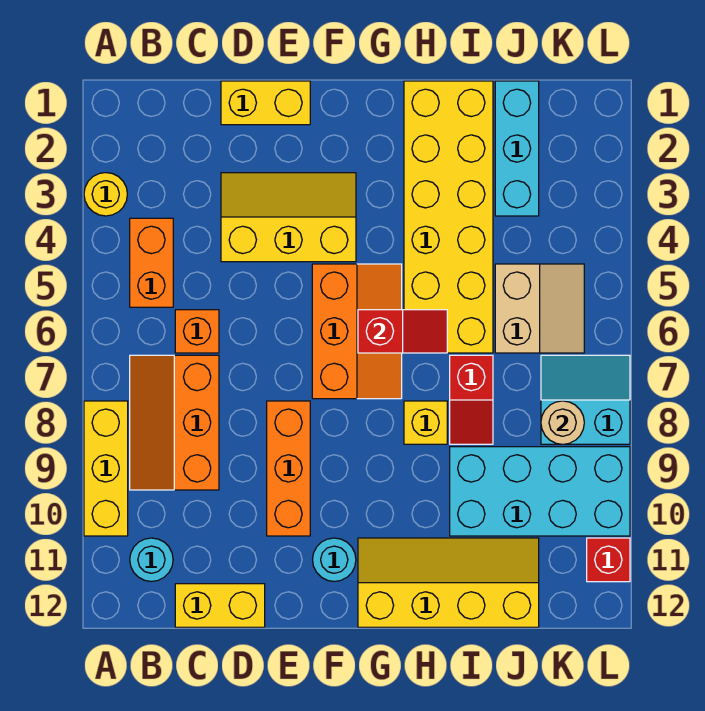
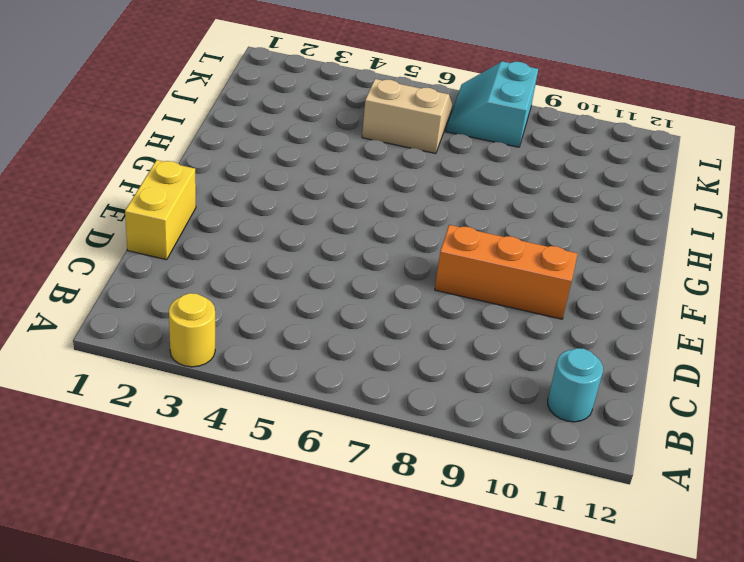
none -> yellow 1x3 brick [84,401,128,536]
none -> orange 1x2 brick [130,218,173,307]
none -> orange 2x3 slope [130,355,219,490]

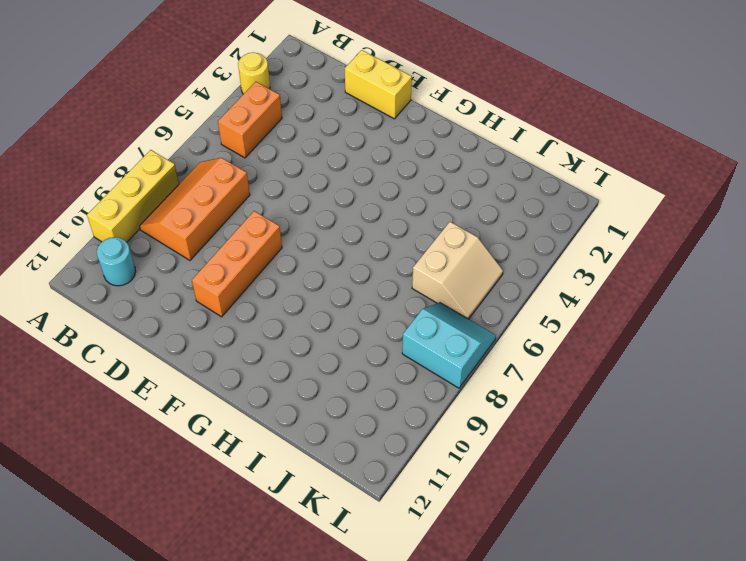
none -> orange 1x1 brick [175,310,219,353]
none -> yellow 1x2 brick [175,584,265,627]
none -> yellow 2x3 slope [221,173,356,262]

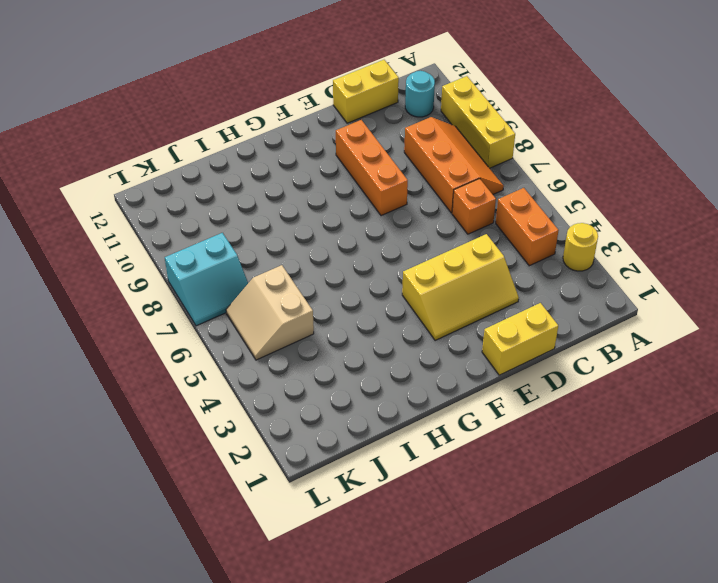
none -> orange 2x3 slope [312,264,402,399]
none -> cyan 1x1 round brick [313,538,356,581]
none -> yellow 2x4 slope [358,538,539,627]

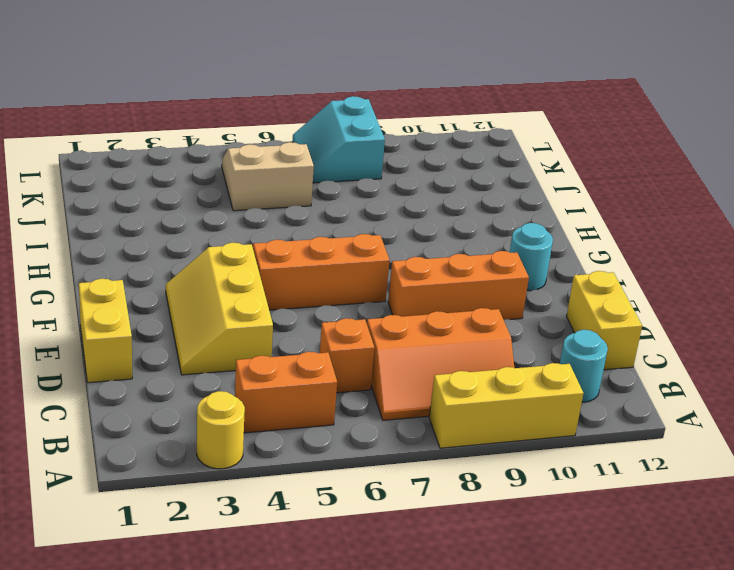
none -> yellow 2x4 slope [358,538,539,627]
none -> yellow 2x6 brick [404,81,493,353]
none -> yellow 1x1 brick [404,401,447,444]

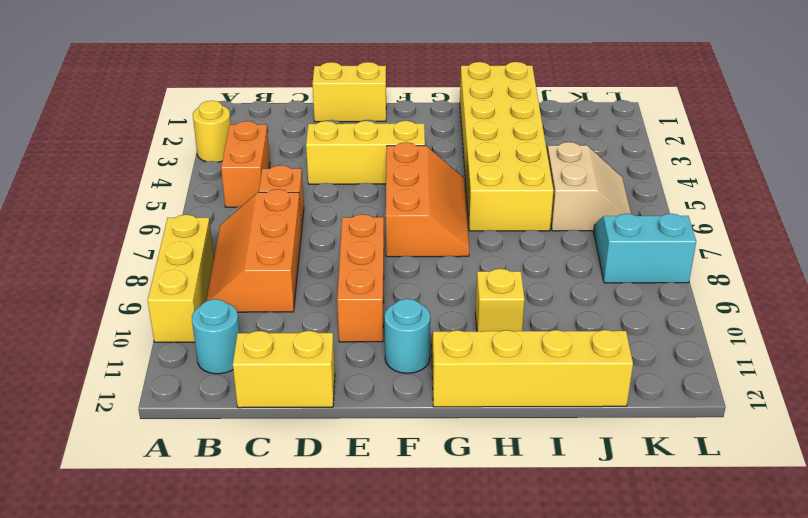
yellow 1x1 brick [475,269,525,332] -> yellow 1x1 brick moved to [404,401,447,444]
none -> red 1x2 slope [450,355,493,444]
none -> cyan 2x4 brick [450,447,630,536]
none -> cyan 1x3 brick [495,81,539,216]

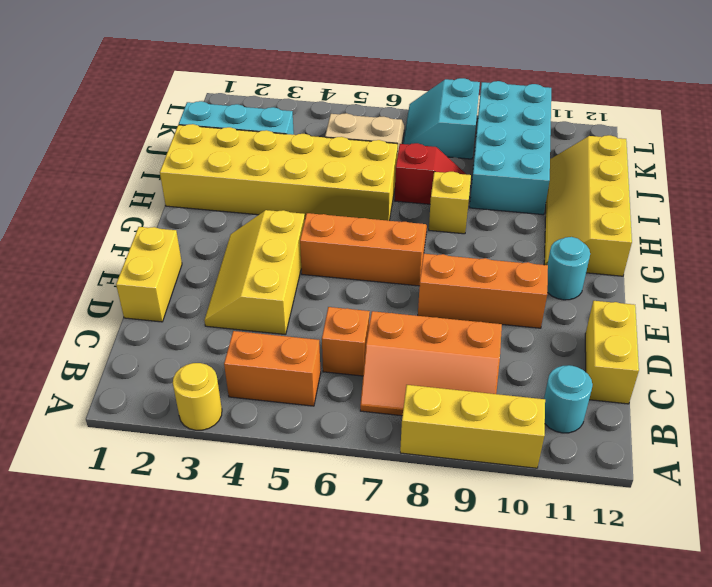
none -> red 1x1 brick [587,538,630,582]
none -> red 1x2 slope [358,310,447,353]
none -> tan 1x1 round brick [541,401,584,444]

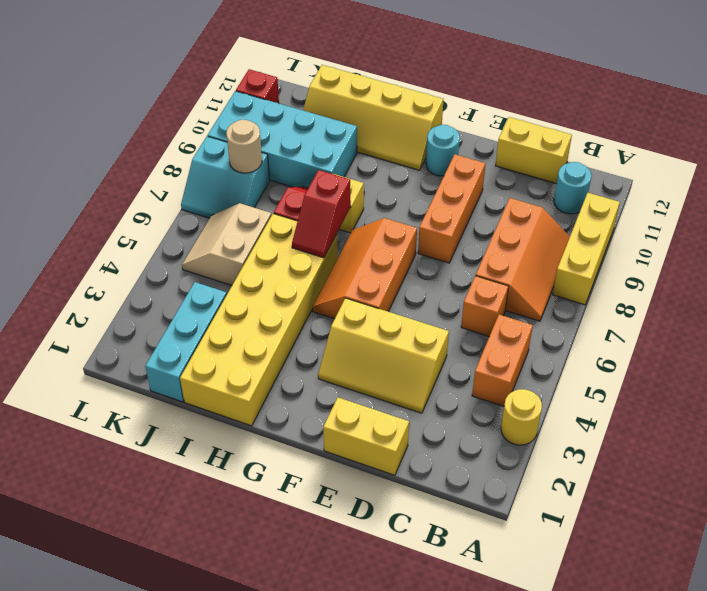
red 1x2 slope [292,170,351,258] -> red 1x2 slope turned to [358,310,447,353]

